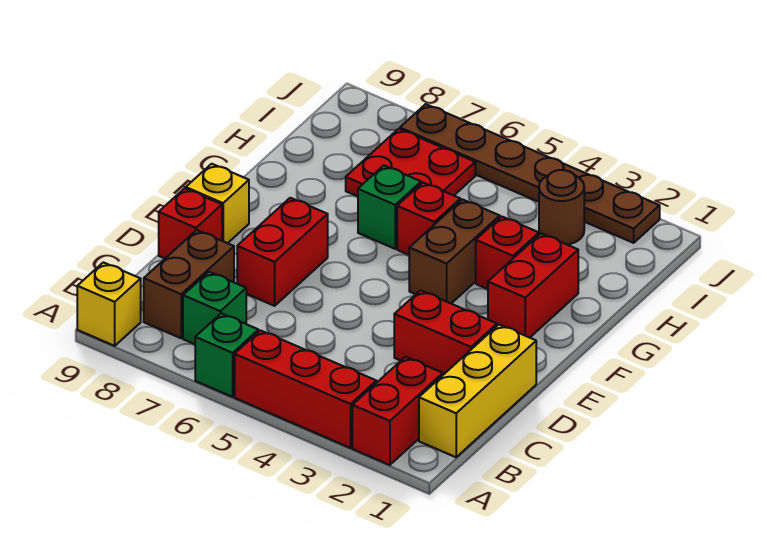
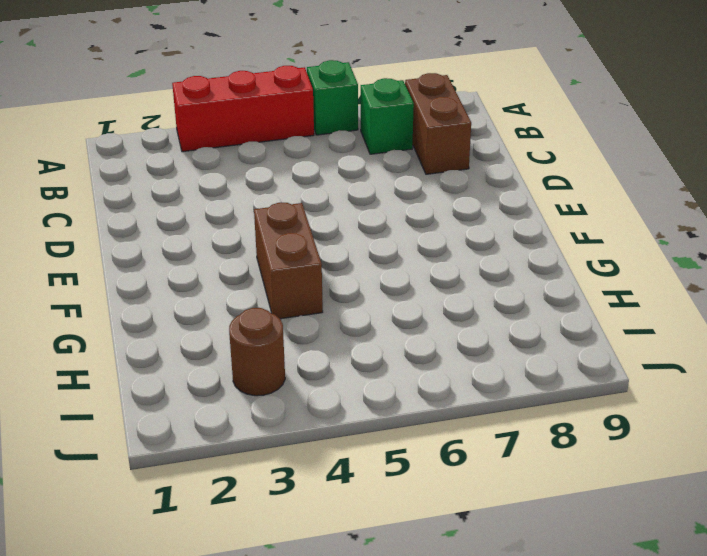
none -> red 1x2 brick [352,357,443,465]
none -> yellow 1x1 brick [77,262,141,346]
none -> yellow 1x3 brick [419,325,536,457]

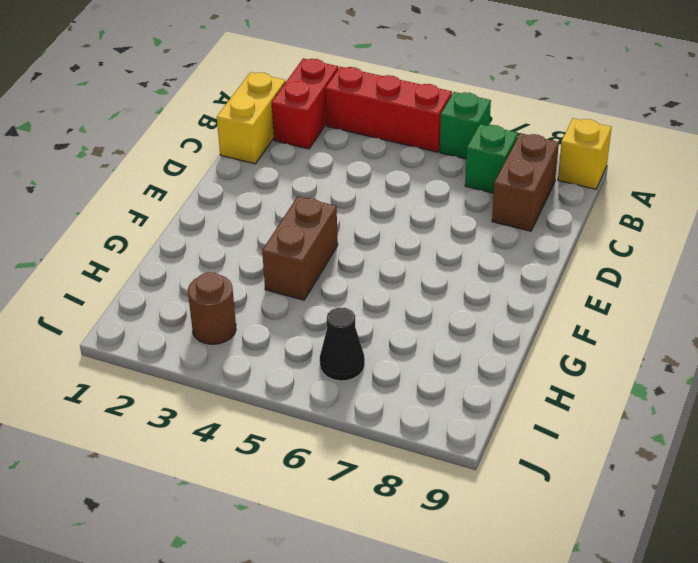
yellow 1x2 brick [217,72,286,164] -> yellow 1x3 brick [419,325,536,457]
black 1x1 cone [320,307,365,381] -> red 2x2 plate [346,129,475,196]
none -> red 1x2 brick [394,290,497,375]
none -> red 1x2 brick [237,198,328,306]
none -> red 1x1 brick [159,188,222,258]

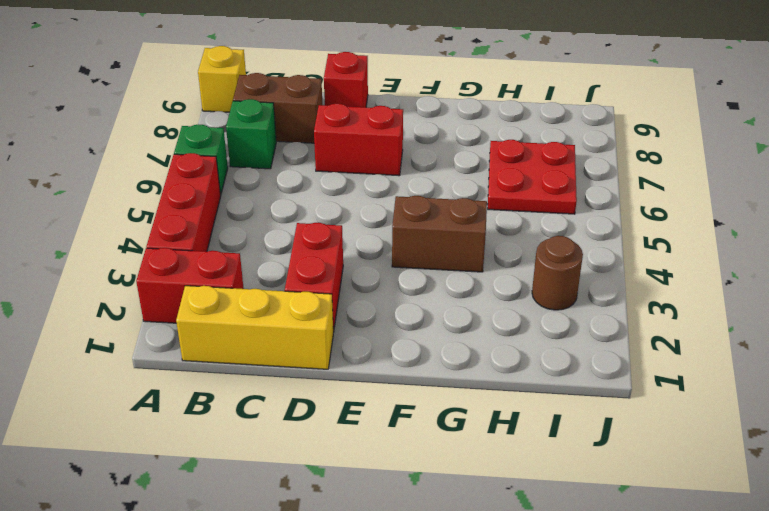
none -> yellow 1x1 brick [186,164,249,243]
none -> red 1x2 brick [488,234,578,338]
none -> red 1x1 brick [476,216,539,289]

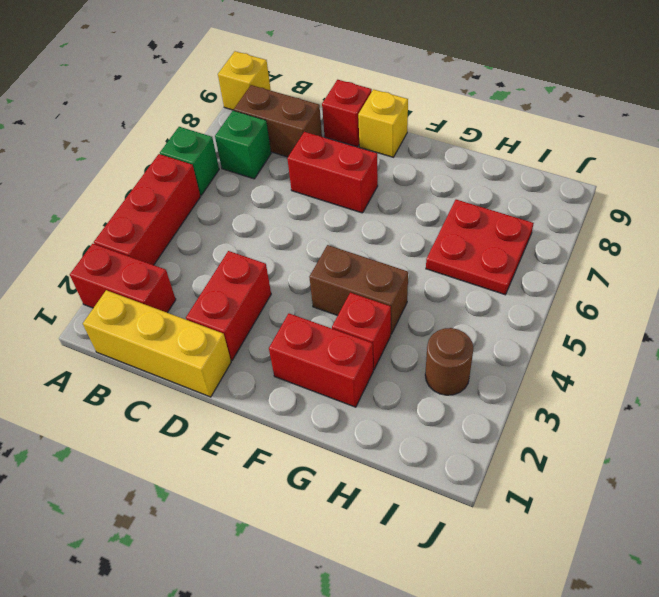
none -> red 1x1 brick [397,183,460,255]
none -> green 1x1 brick [358,165,421,249]
none -> brown 1x6 plate [400,104,660,243]

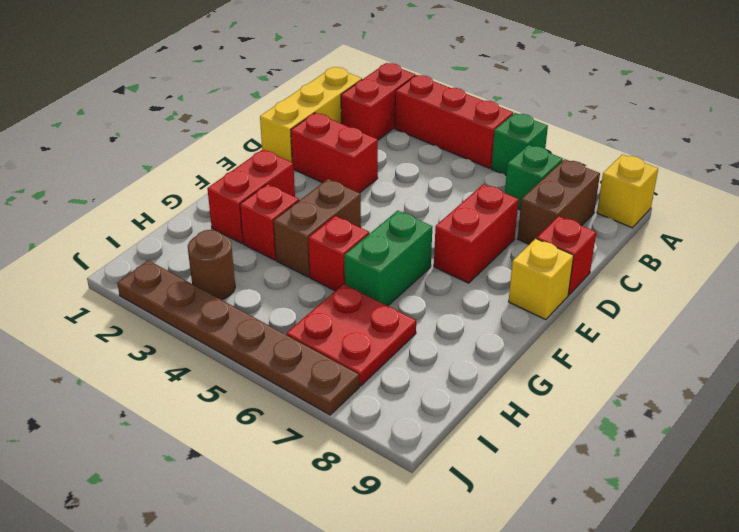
green 1x2 brick [344,211,432,306] -> green 1x1 brick [358,165,421,249]

